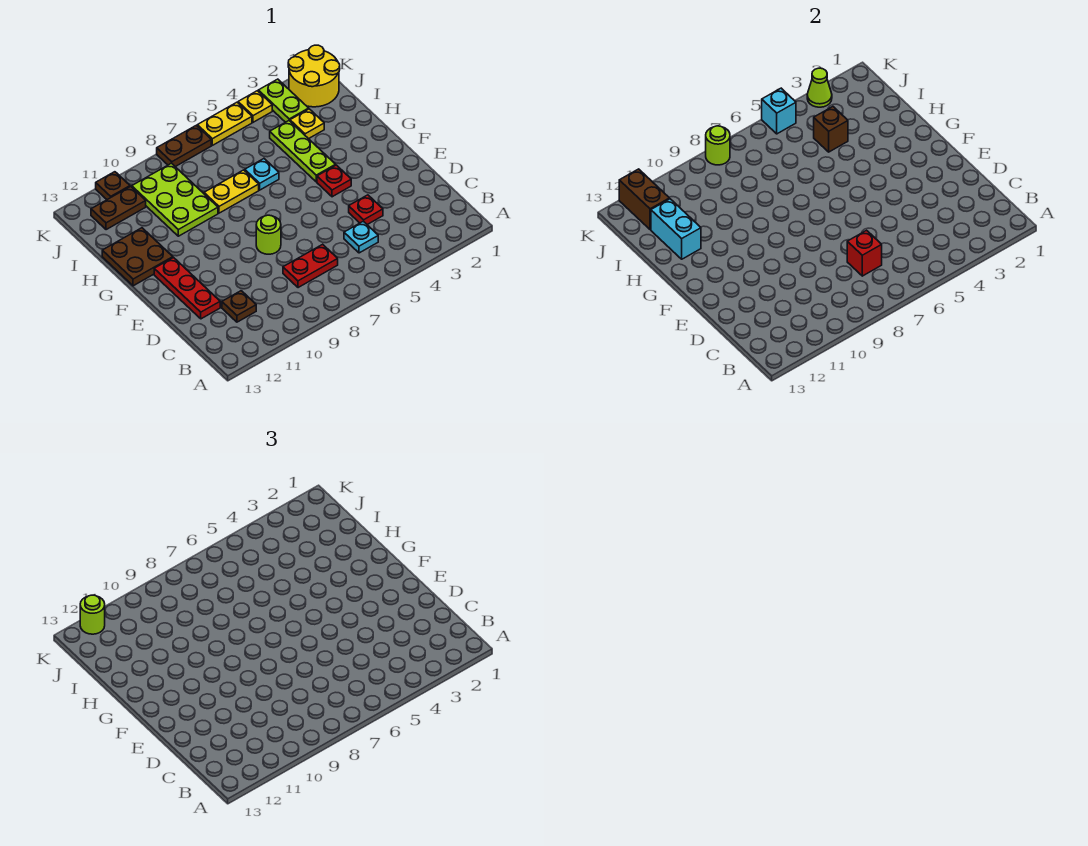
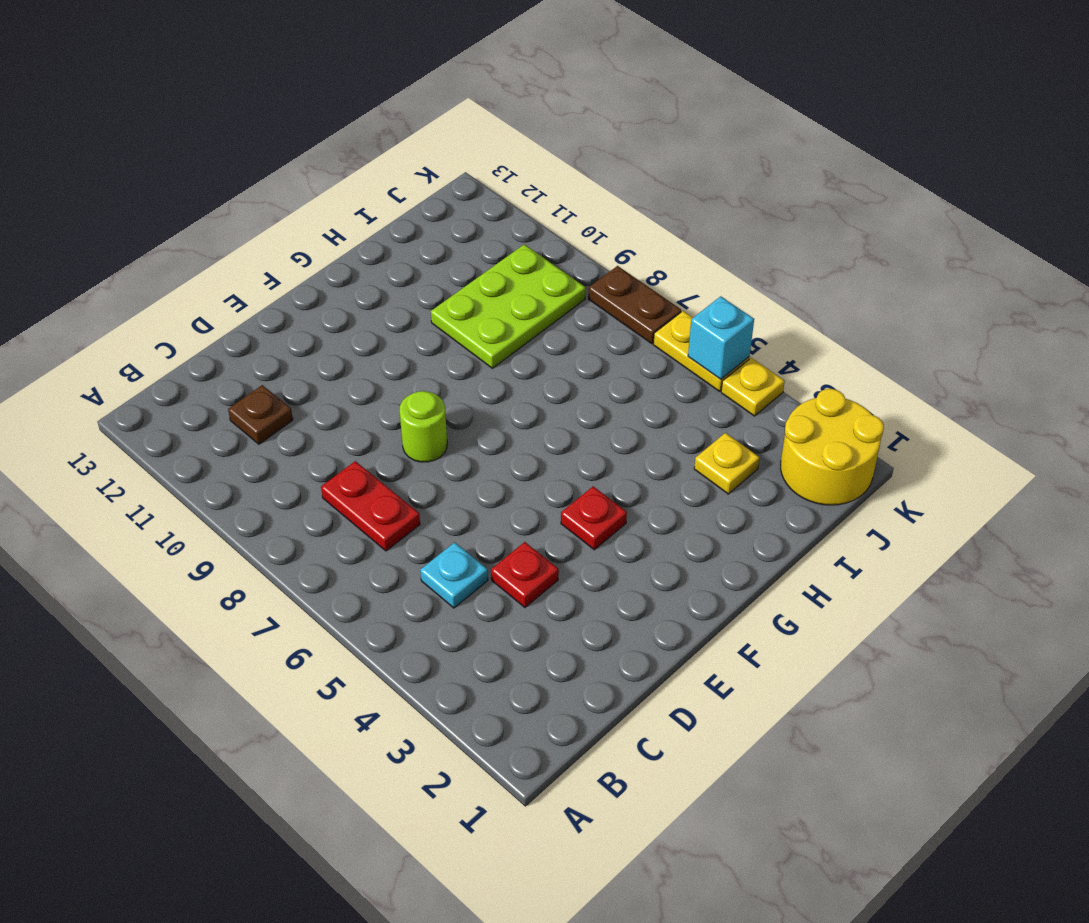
none -> red 1x3 plate [154,258,220,319]
none -> lime 1x3 plate [270,121,335,182]
none -> brown 2x2 plate [102,228,173,286]

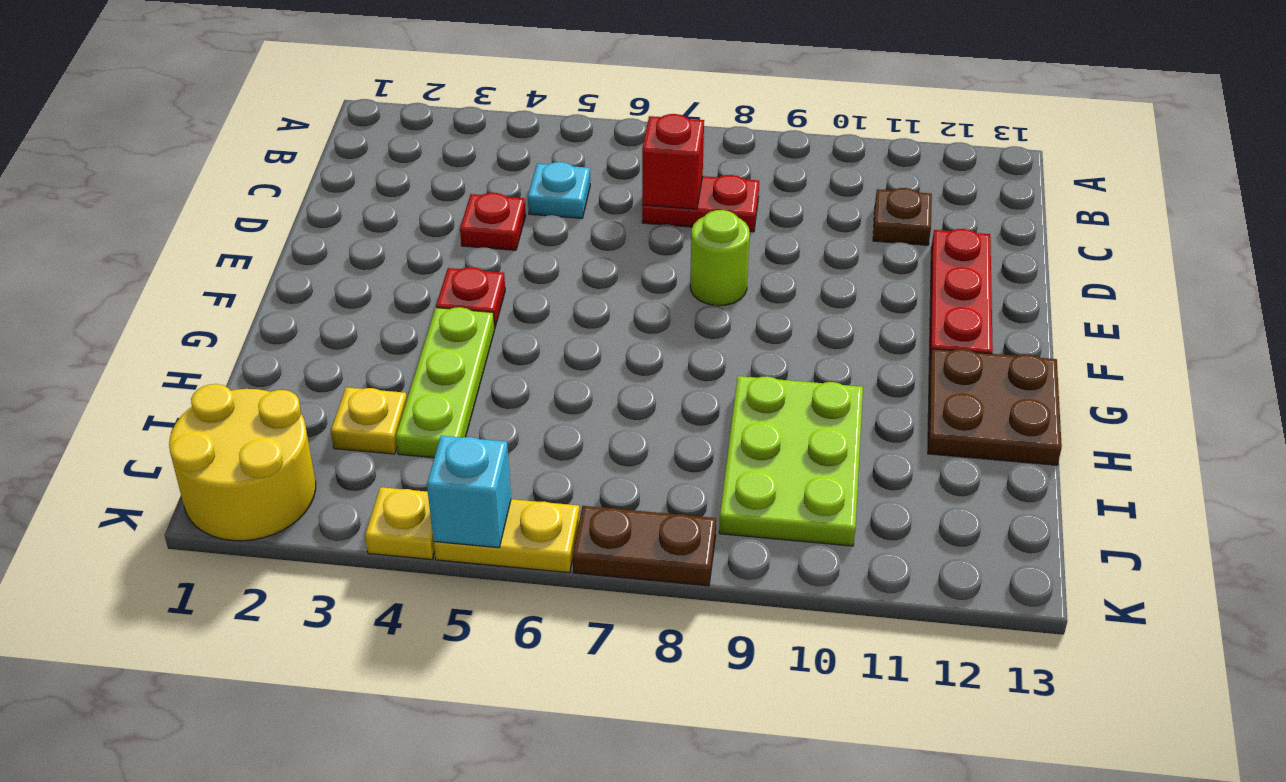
none -> cyan 1x1 plate [245,159,279,190]
none -> yellow 1x2 plate [204,170,259,213]
none -> lime 1x2 plate [258,79,309,122]

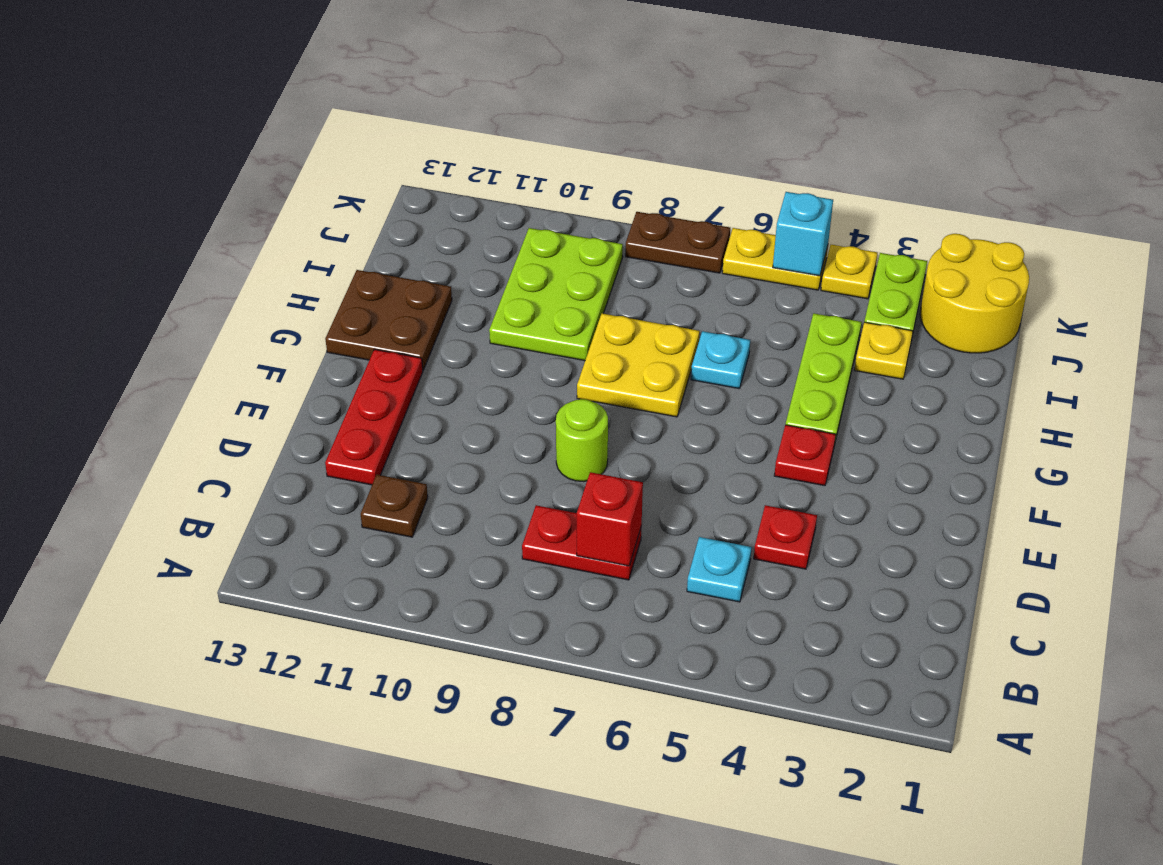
yellow 2x2 plate [577,313,700,417] -> yellow 1x2 plate [204,170,259,213]
none -> brown 1x2 plate [91,186,146,230]
none -> brown 1x1 plate [96,172,130,200]
none -> cyan 1x2 brick [651,199,701,259]

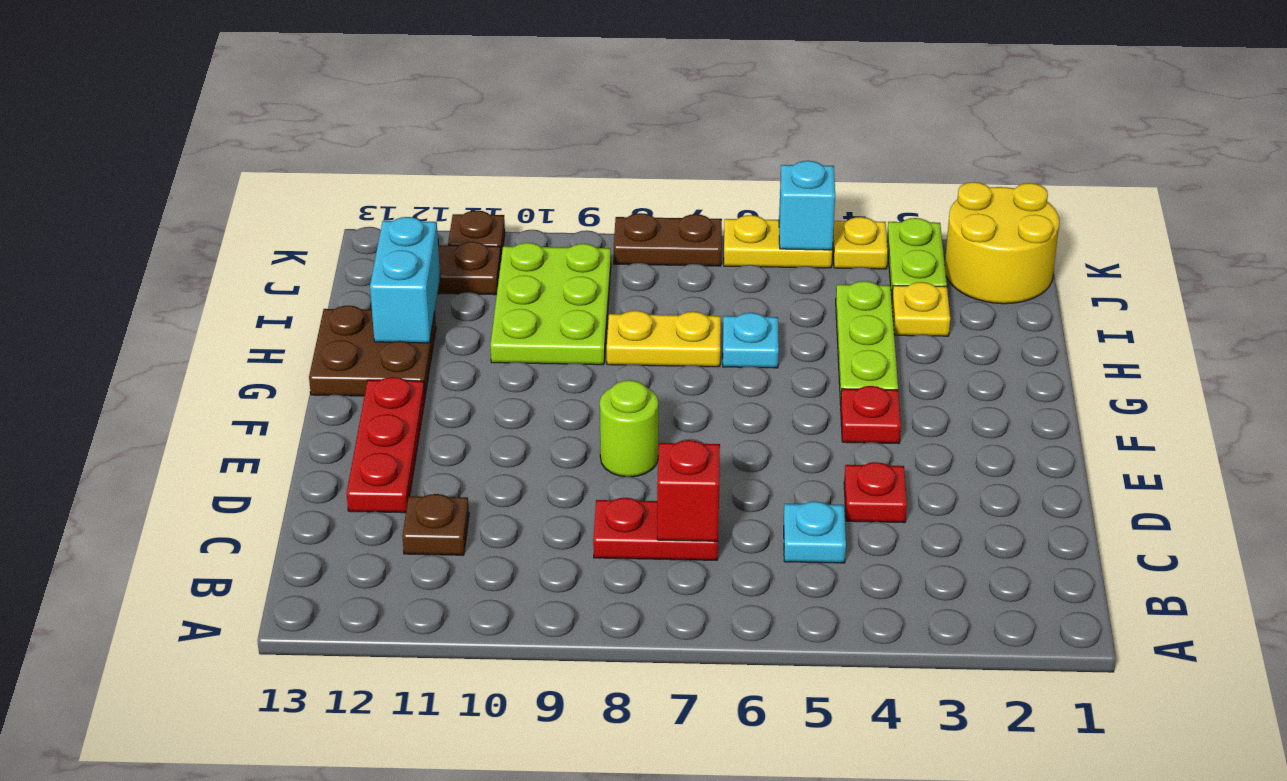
none -> brown 1x1 brick [814,107,848,152]
none -> brown 1x2 brick [619,169,669,230]
none -> lime 1x1 cone [807,68,832,107]

